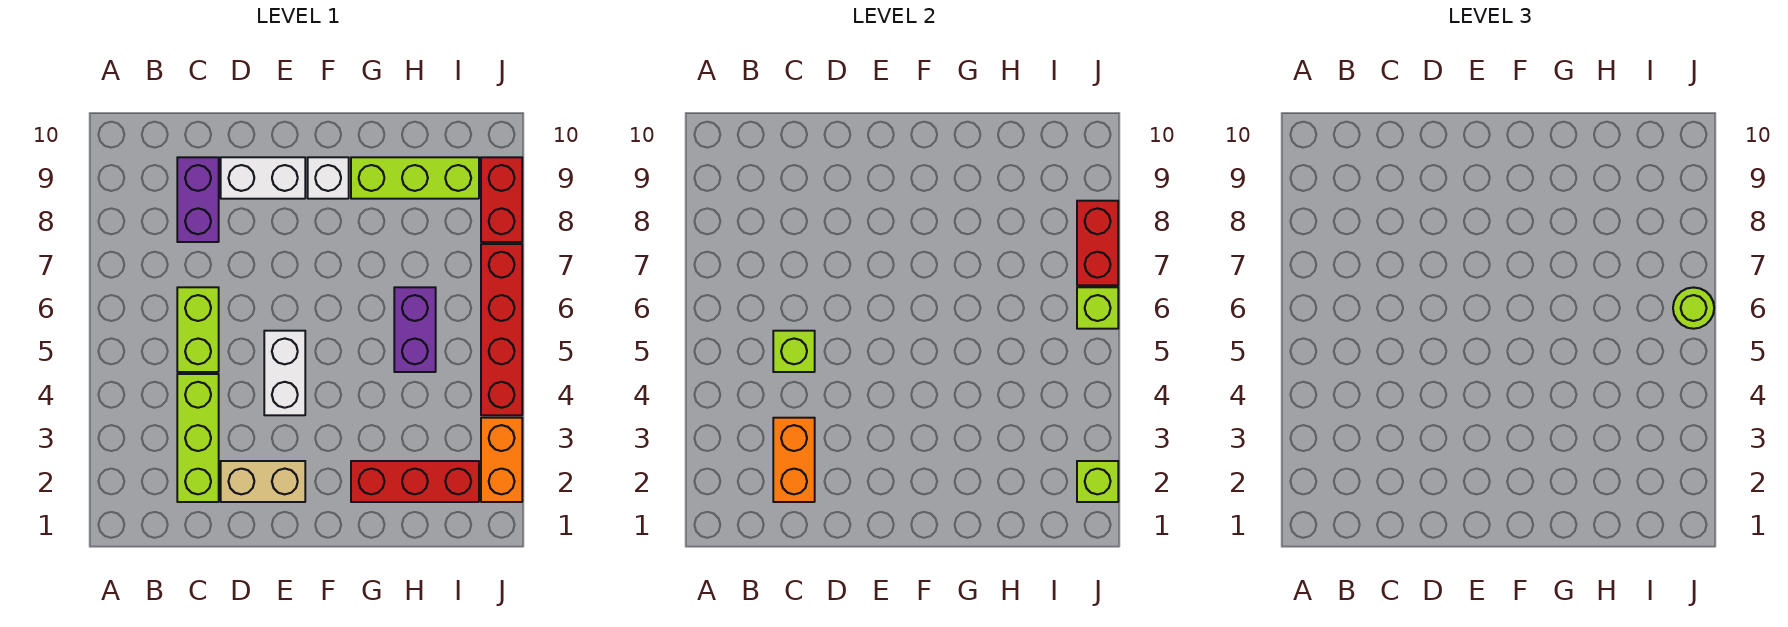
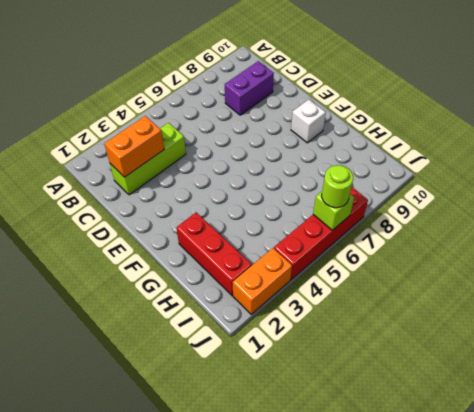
none -> lime 1x2 brick [177,287,219,372]
none -> tan 1x2 brick [221,461,305,502]
none -> white 1x2 brick [221,157,305,199]

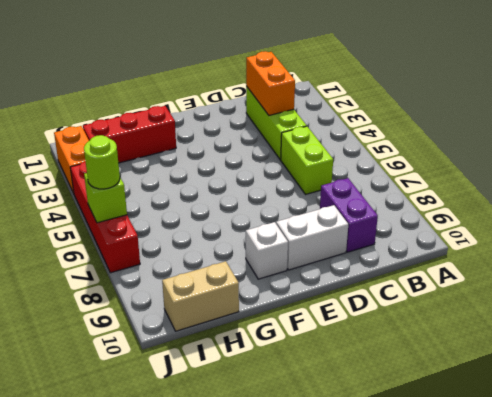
tan 1x2 brick [162,261,239,331] -> tan 1x2 brick moved to [221,461,305,502]
none -> white 1x2 brick [264,331,305,415]
none -> lime 1x3 brick [351,157,479,199]
none -> purple 1x2 brick [394,287,436,372]

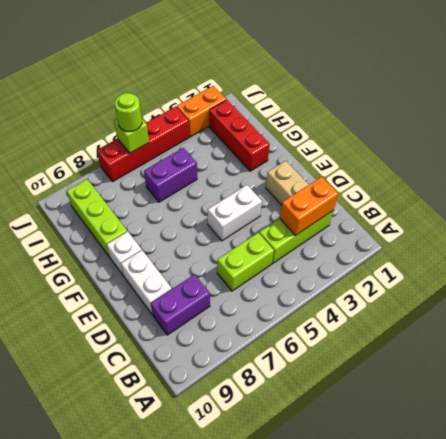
none -> red 1x2 brick [481,157,522,242]
none -> lime 1x1 brick [773,331,815,372]
none -> lime 1x1 brick [1077,461,1118,502]

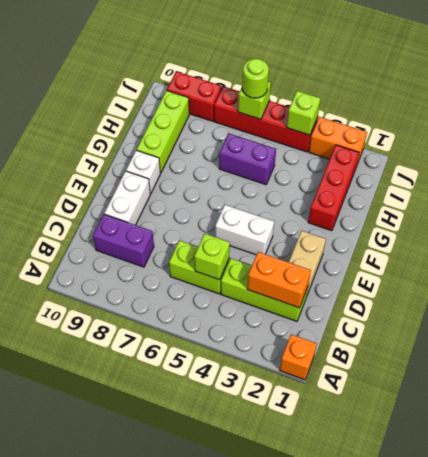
orange 1x1 brick [280,334,317,380] -> none
lime 1x1 brick [287,91,321,135] -> lime 1x1 brick moved to [1077,461,1118,502]
none -> red 1x2 brick [1077,201,1118,285]

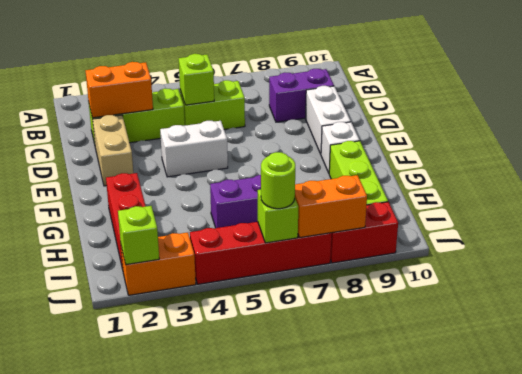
orange 1x2 brick [295,175,367,238] -> red 1x2 brick [1077,201,1118,285]

